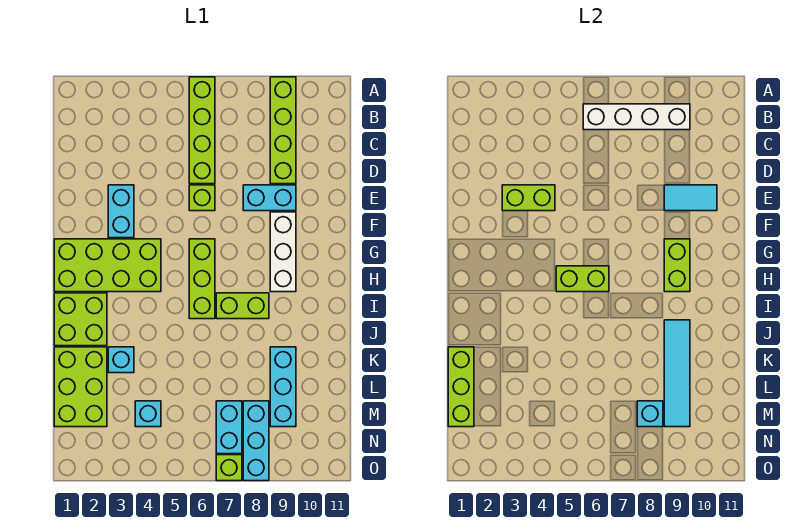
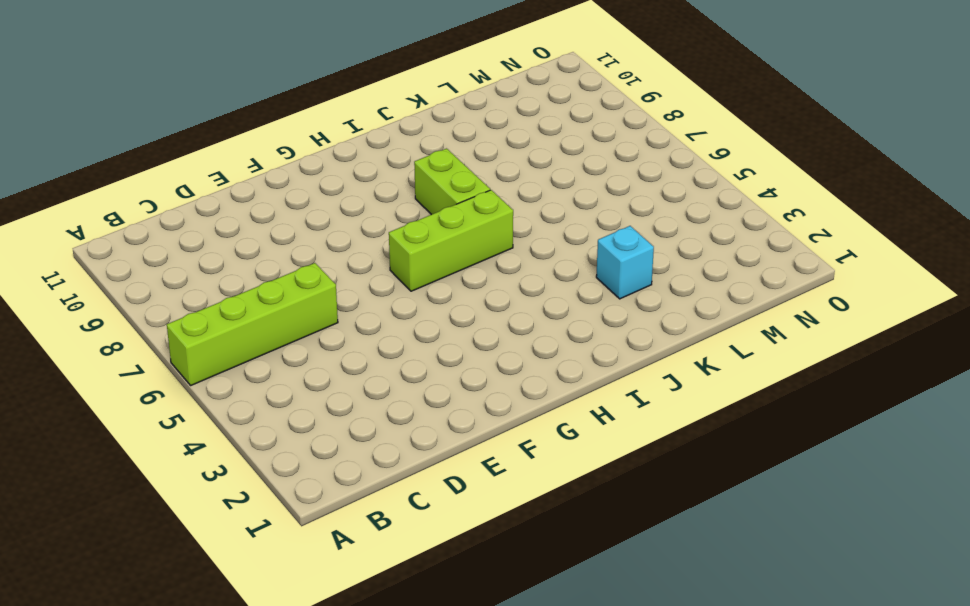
none -> lime 1x4 brick [270,77,296,184]
none -> cyan 1x2 brick [108,185,134,238]
none -> lime 1x1 brick [189,185,215,211]

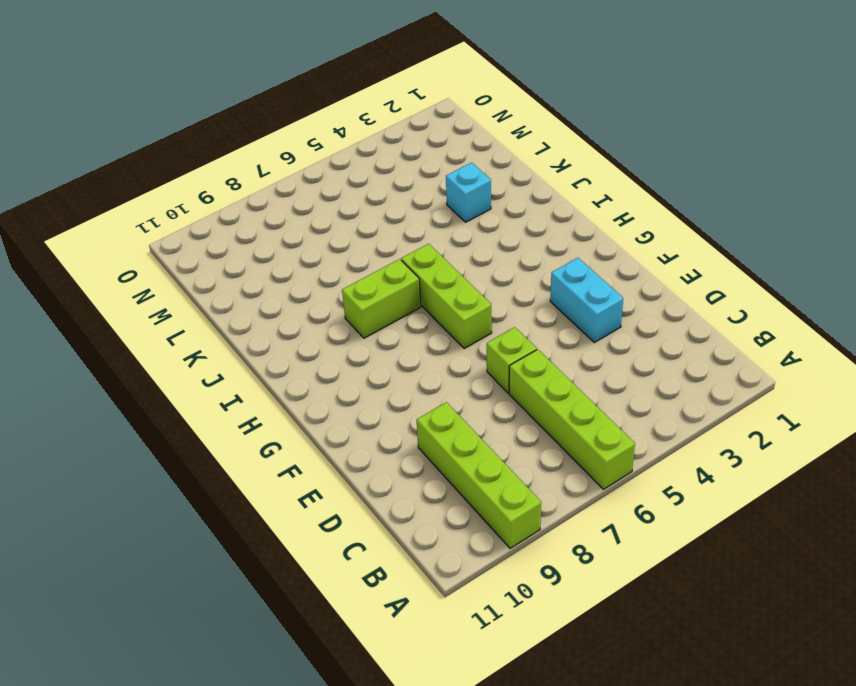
none -> cyan 1x2 brick [243,185,296,211]
none -> white 1x3 brick [270,212,296,292]
none -> lime 2x4 brick [54,239,161,292]

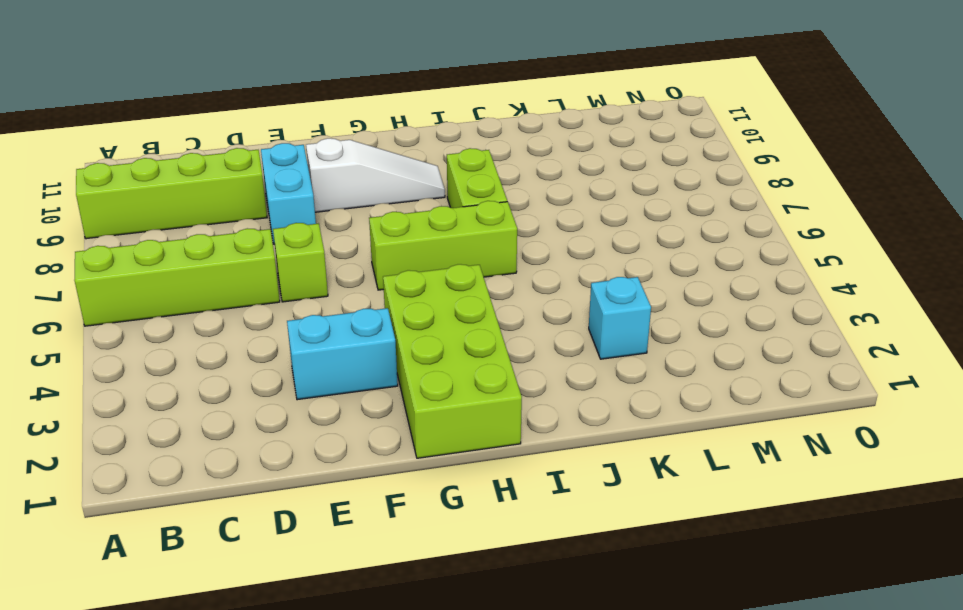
white 1x3 slope [306,138,445,212] -> white 1x3 brick [270,212,296,292]
none -> lime 2x2 brick [54,293,107,346]
none -> lime 2x3 brick [54,347,107,427]
none -> cyan 1x3 brick [270,347,296,427]

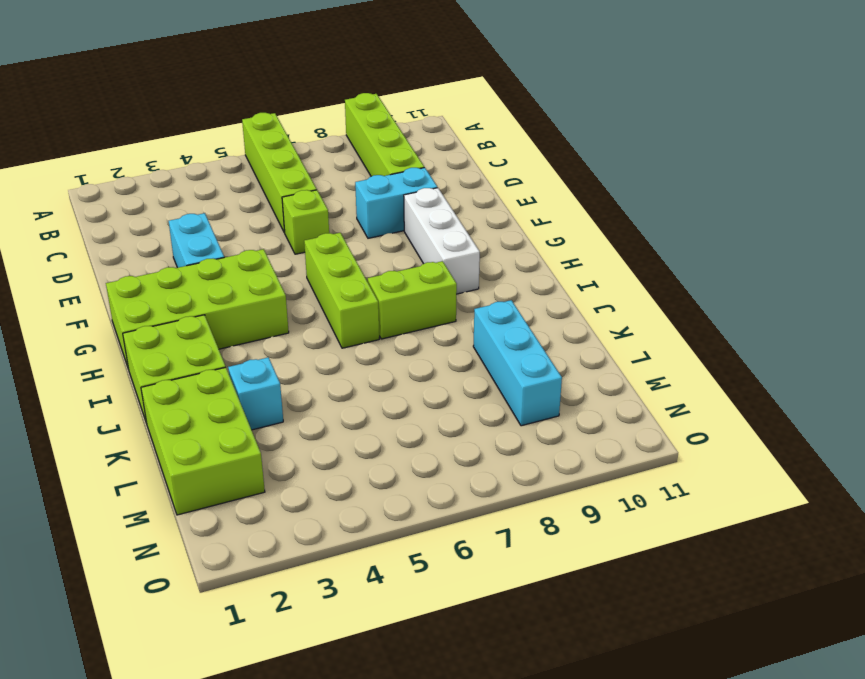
none -> cyan 1x1 brick [135,401,161,427]
none -> cyan 1x2 brick [216,401,242,454]
none -> cyan 1x3 brick [243,401,269,481]

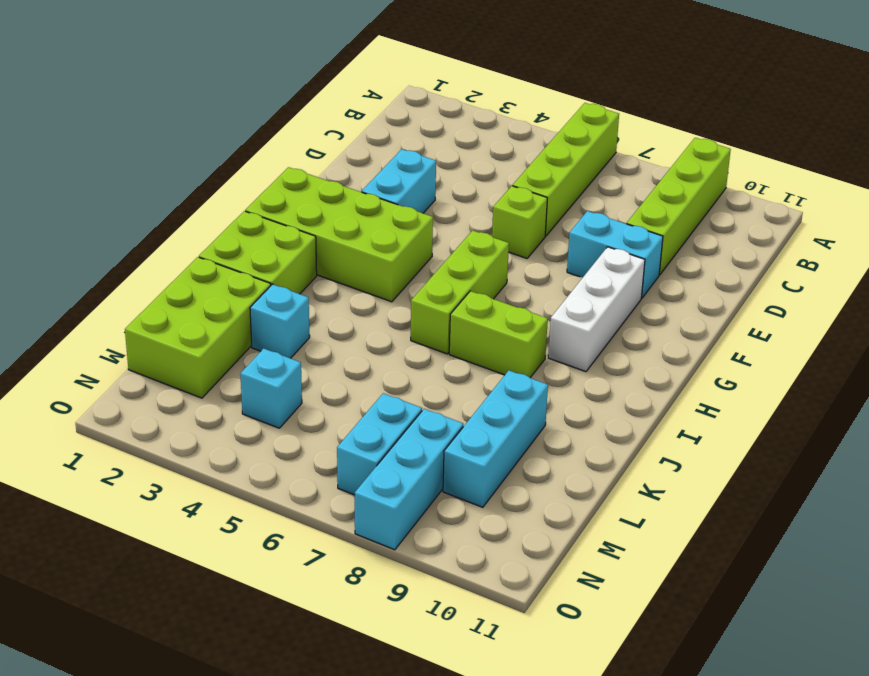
none -> lime 1x1 brick [216,455,242,481]
none -> white 1x4 brick [583,104,690,130]
none -> lime 1x2 brick [502,185,555,211]

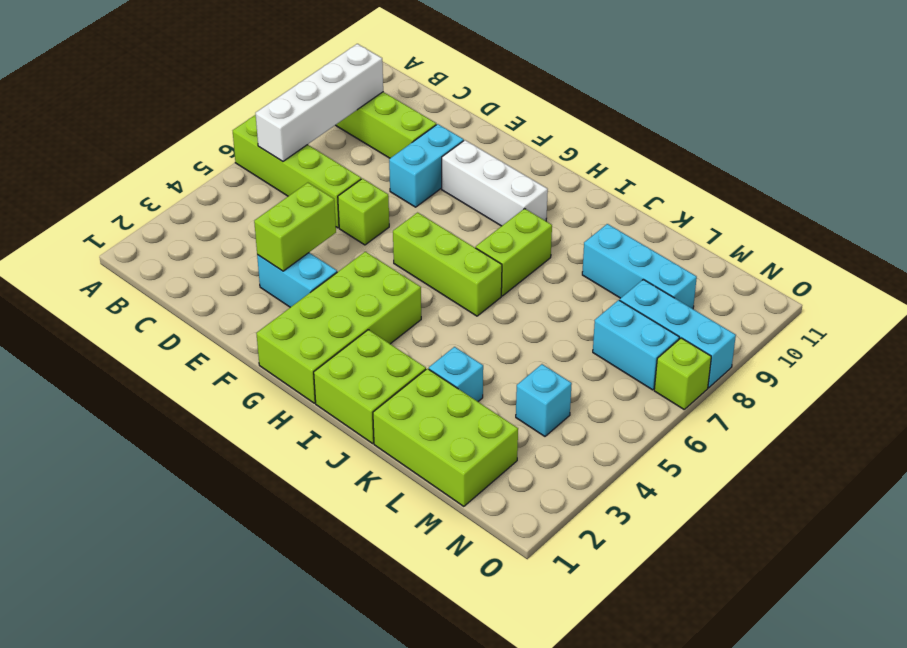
none -> cyan 1x2 tile [664,185,717,211]
none -> lime 1x2 brick [664,239,690,292]
none -> lime 1x2 brick [556,266,609,292]

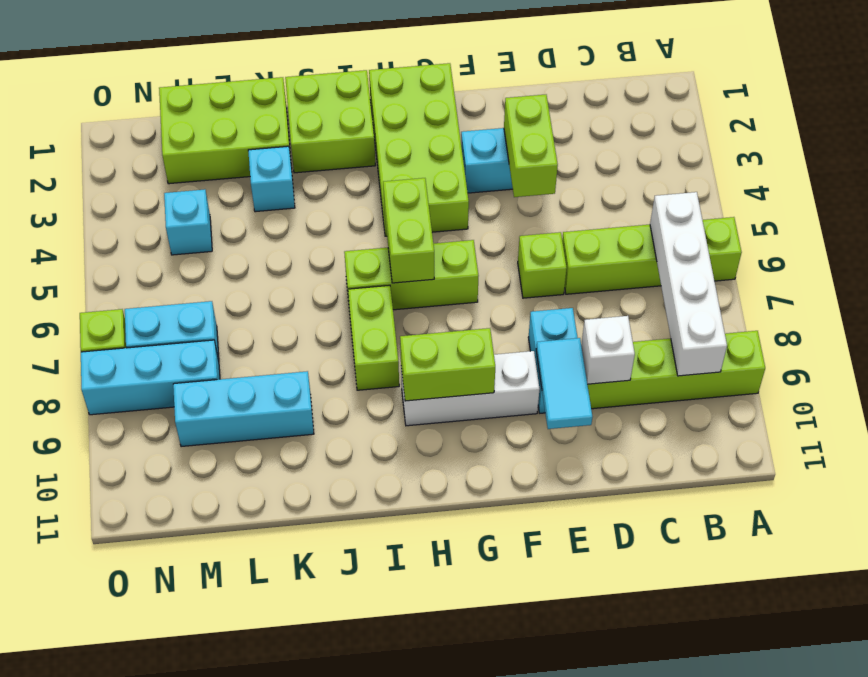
white 1x1 brick [581,316,635,384] -> none
none -> cyan 1x4 tile [664,320,690,427]
none -> lime 1x3 brick [448,347,474,427]
none -> cyan 1x1 brick [637,401,663,427]

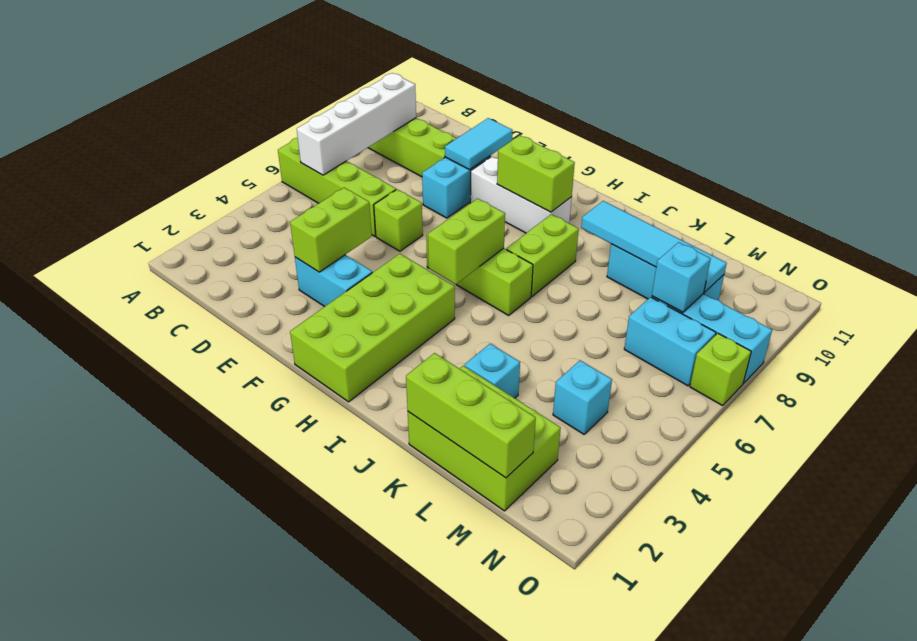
none -> lime 2x2 brick [54,293,107,346]

